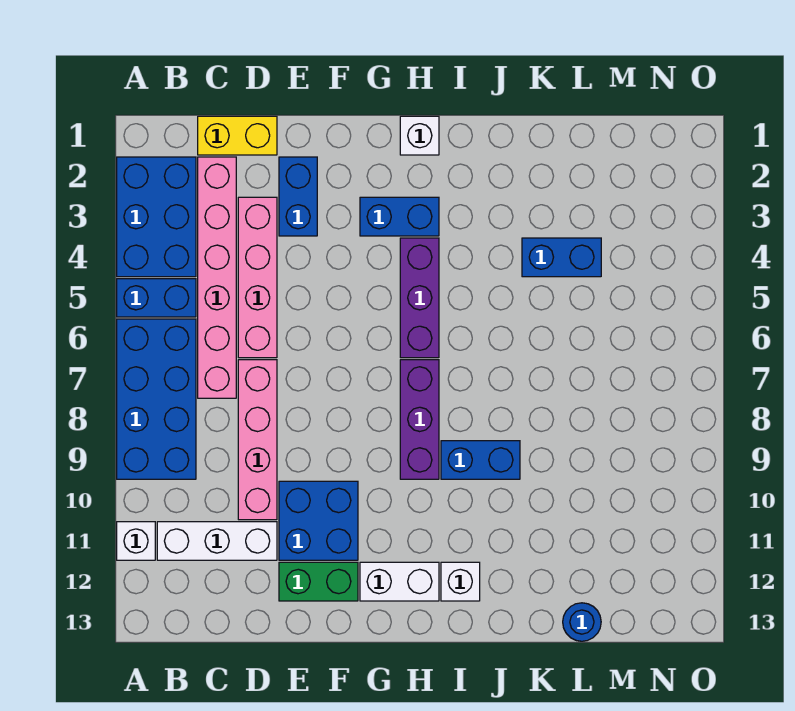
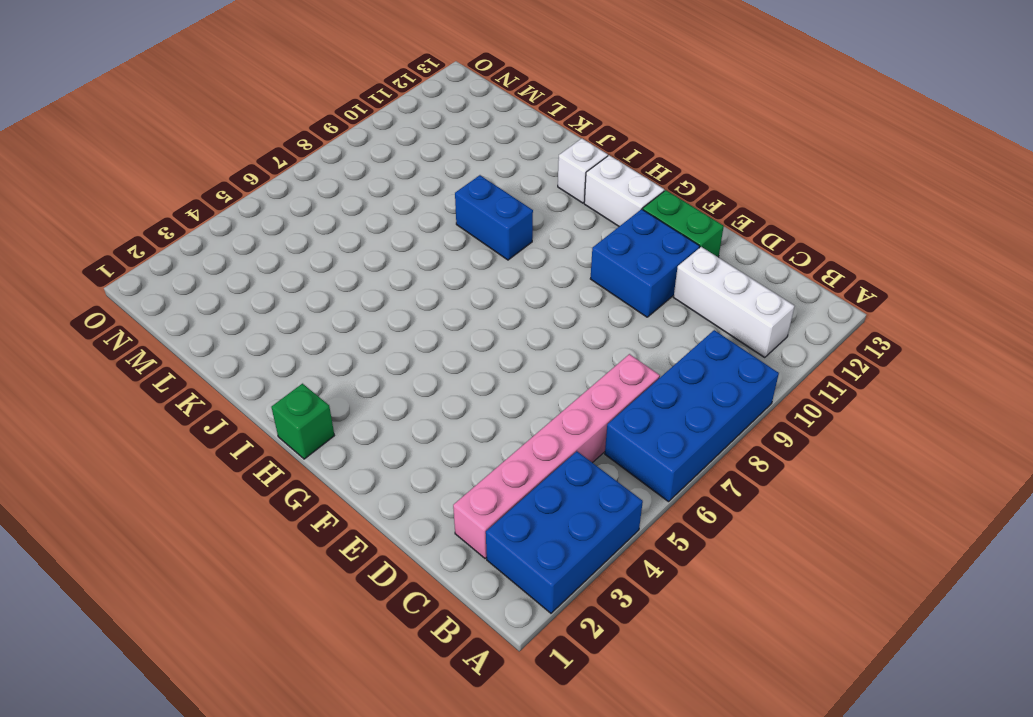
green 1x1 brick [271,384,334,459] -> white 1x1 brick [400,116,439,155]
none -> blue 1x2 brick [117,279,196,317]
none -> white 1x1 brick [117,522,155,560]
none -> yellow 1x2 brick [198,116,277,155]

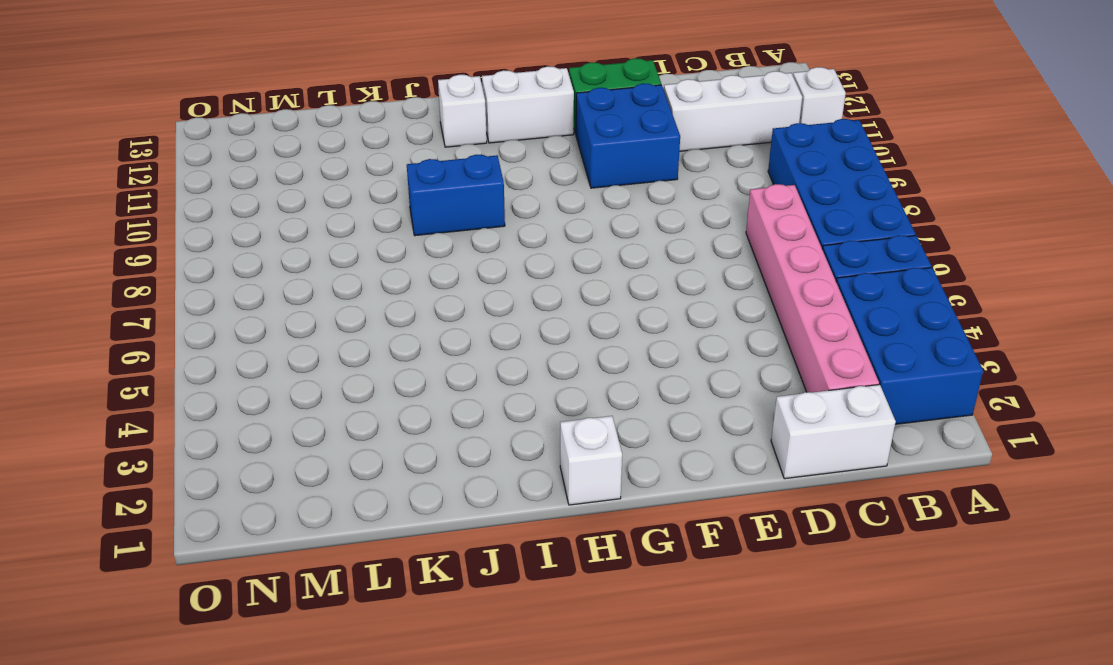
white 1x2 brick [771,385,896,479] -> yellow 1x2 brick [198,116,277,155]
none -> pink 1x4 brick [238,197,277,358]
none -> pink 1x4 brick [238,360,277,520]
none -> blue 1x2 brick [279,157,317,236]

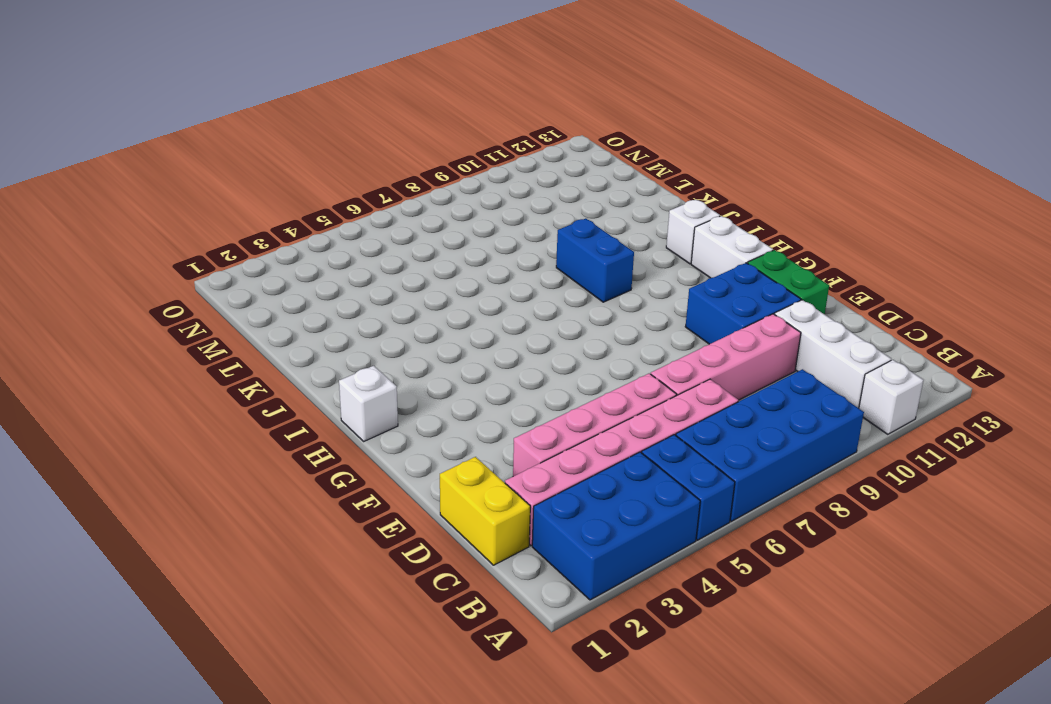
none -> blue 1x2 brick [279,157,317,236]
none -> blue 1x2 brick [360,197,439,236]
none -> purple 1x3 brick [400,238,439,358]

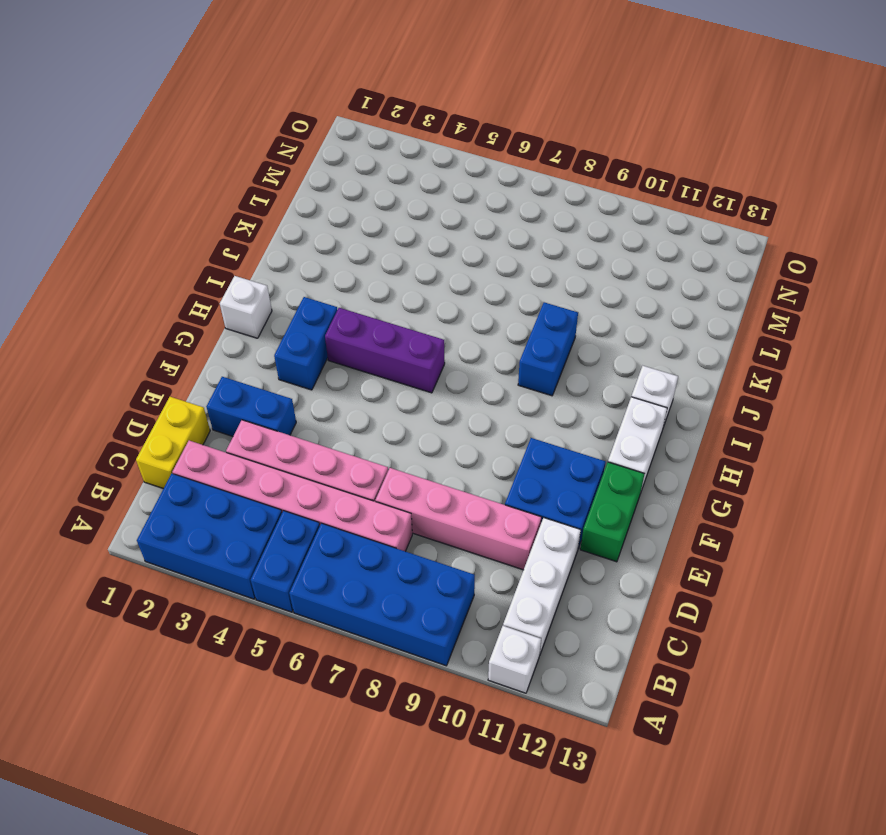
none -> purple 1x3 brick [400,360,439,479]
none -> blue 1x2 brick [522,238,601,277]
none -> blue 1x1 round brick [563,603,601,641]

